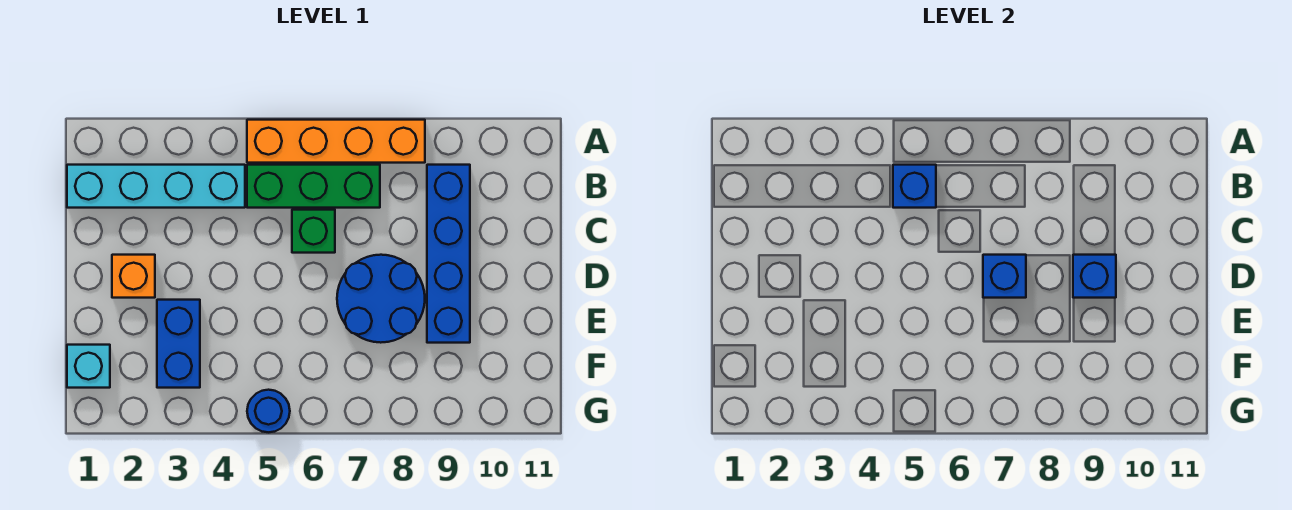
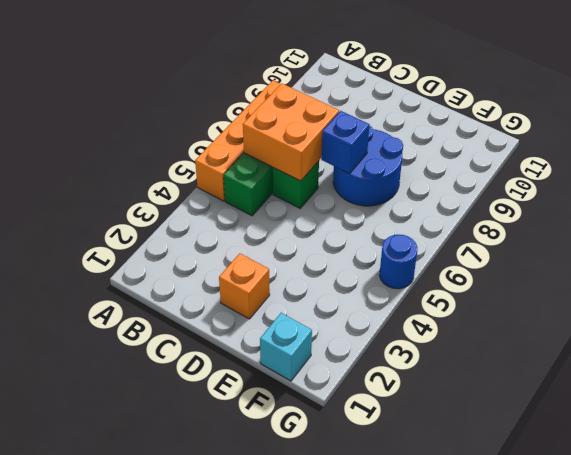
orange 2x2 brick [243,83,339,181] -> none
none -> cyan 1x4 brick [67,165,245,208]
none -> blue 1x4 brick [427,165,470,343]
none -> blue 1x2 brick [157,300,200,388]

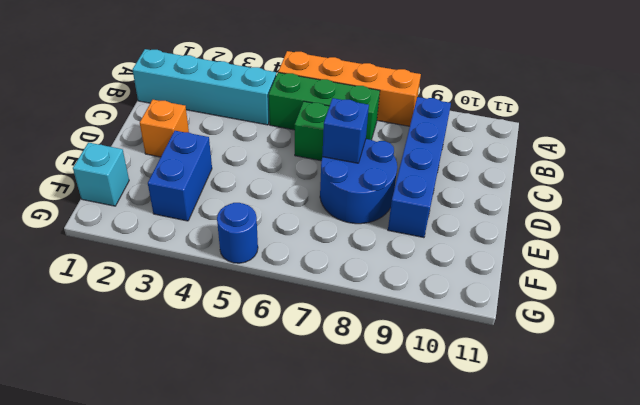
none -> blue 1x1 brick [893,165,936,208]
none -> blue 1x1 brick [1073,255,1116,298]

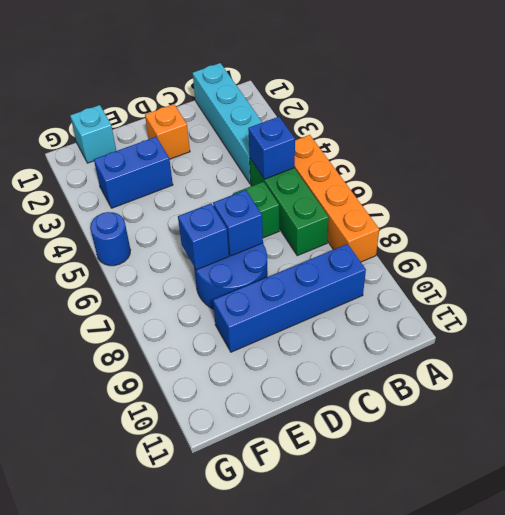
blue 1x1 brick [178,203,229,270] -> blue 1x1 brick moved to [1073,255,1116,298]

